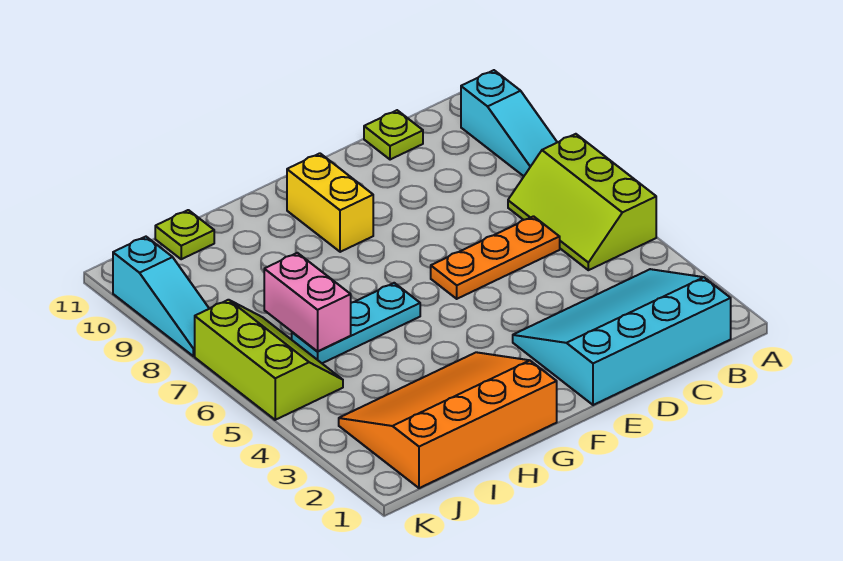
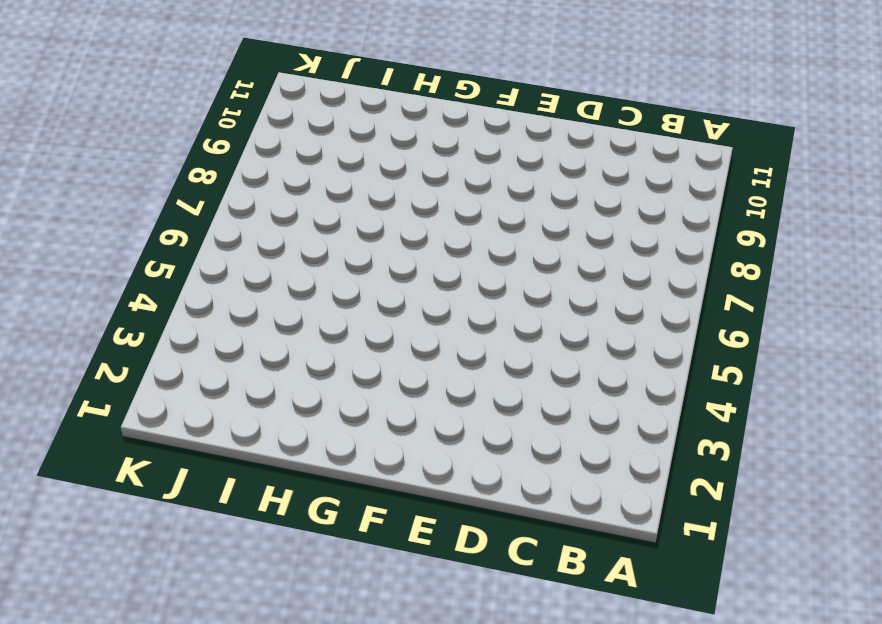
none -> lime 2x3 slope [508,134,656,270]
none -> cyan 1x3 slope [461,70,557,176]
none -> cyan 3x4 slope [513,269,731,405]

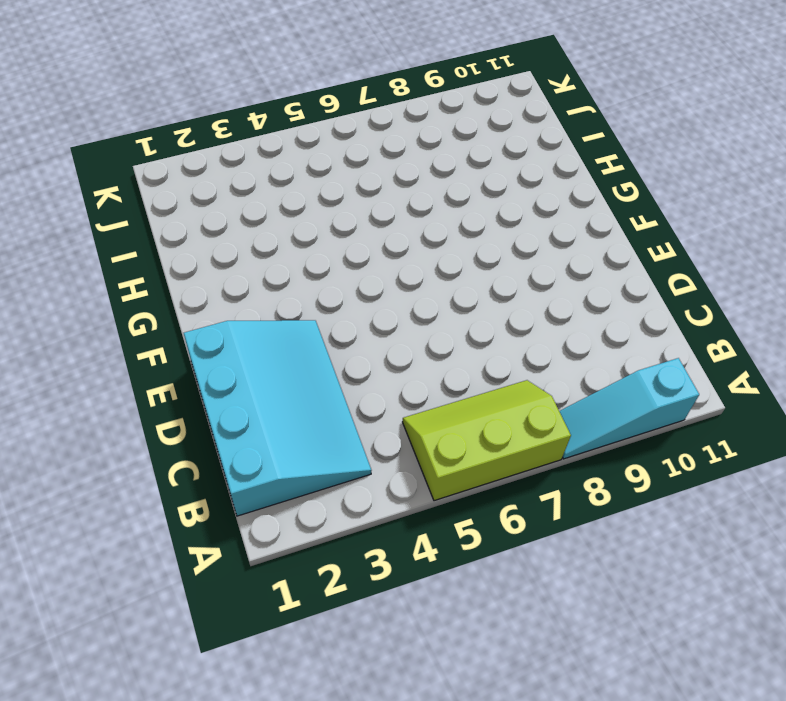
none -> orange 1x3 plate [431,216,560,299]
none -> lime 1x1 plate [364,110,423,160]
none -> yellow 1x2 brick [287,153,373,252]

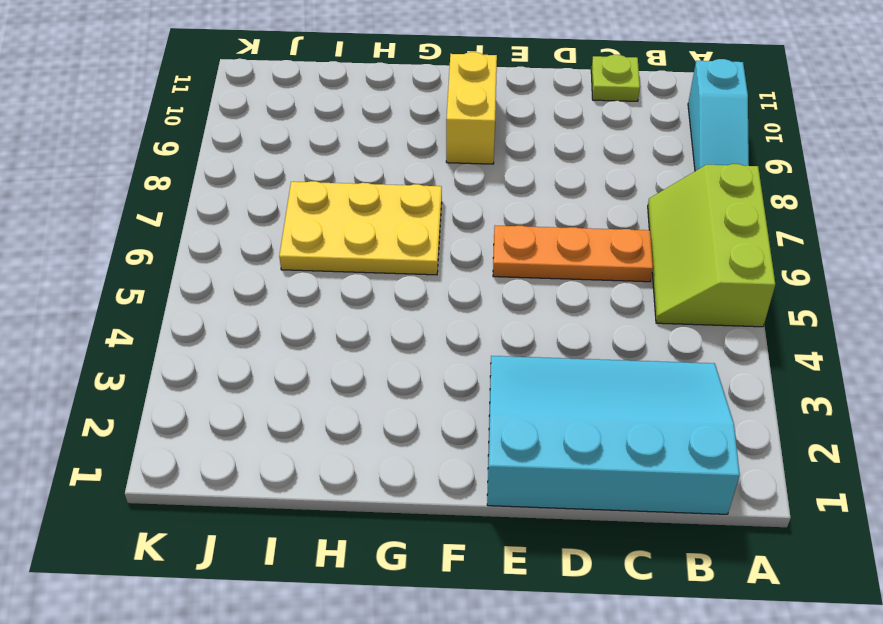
yellow 2x3 plate [279,181,442,275] -> cyan 1x3 plate [292,283,420,363]
none -> orange 3x4 slope [339,352,557,488]
none -> lime 1x1 plate [155,210,214,259]
none -> lime 2x3 slope [195,300,343,420]

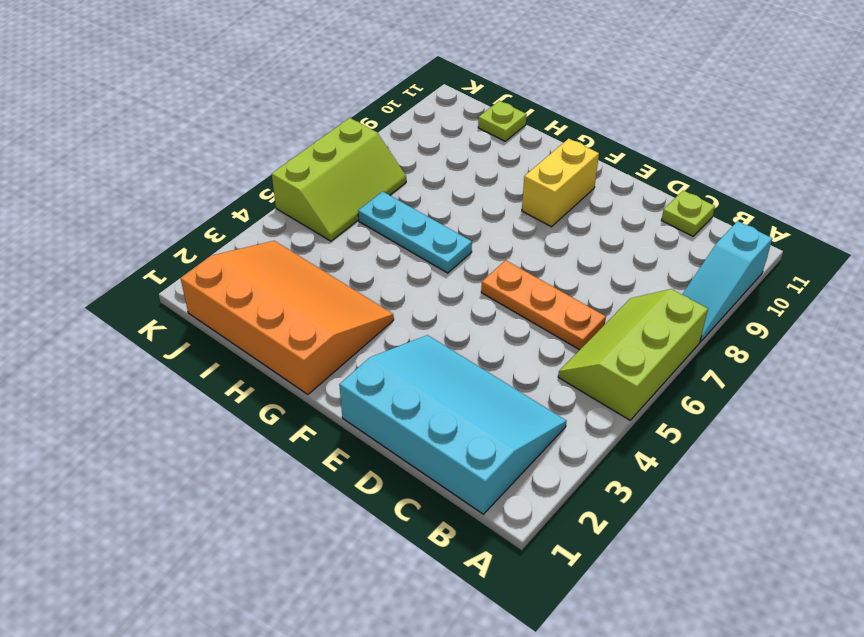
none -> cyan 1x3 slope [113,237,209,356]
none -> pink 1x2 brick [264,253,351,351]

